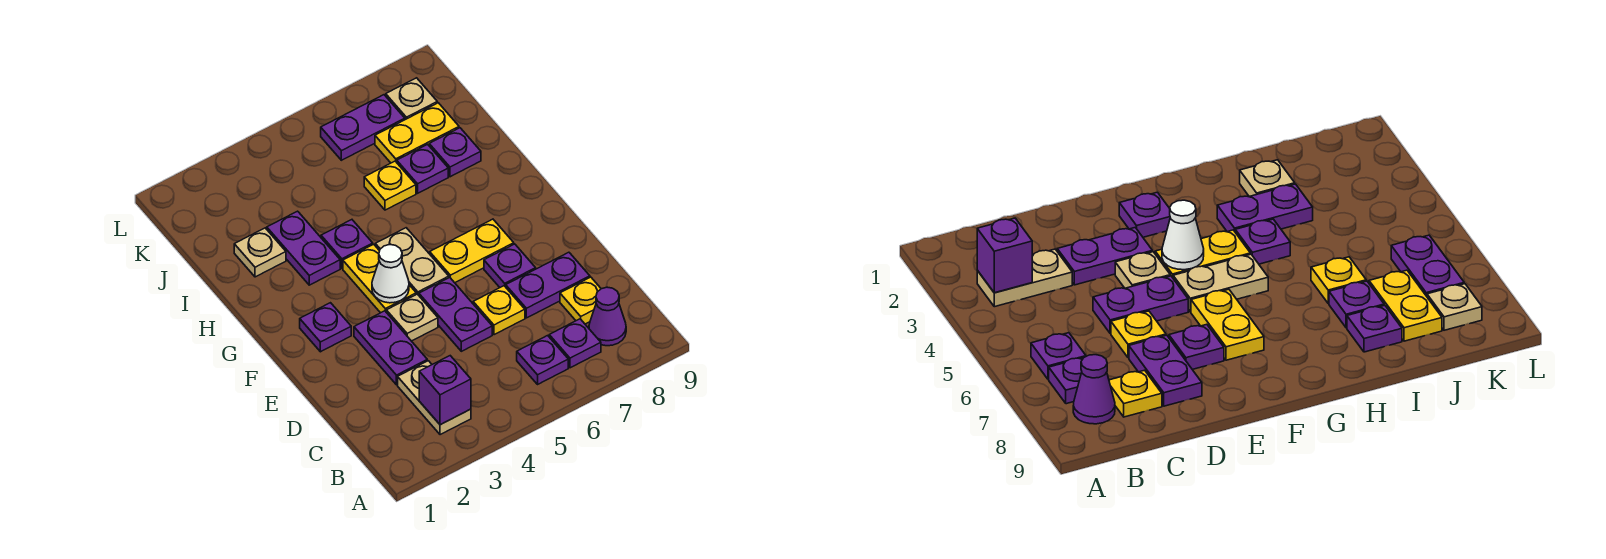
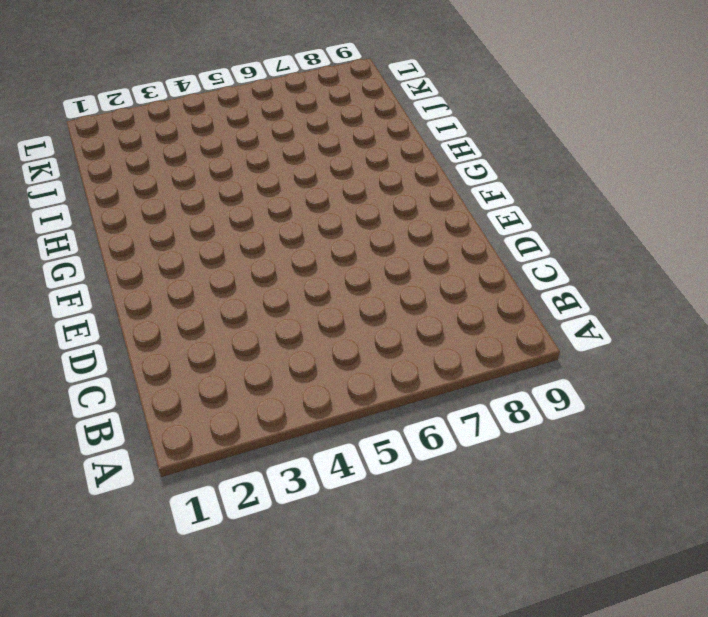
none -> tan 1x2 plate [398,361,471,435]
none -> purple 1x1 plate [517,336,568,384]
none -> purple 1x1 plate [549,319,601,368]

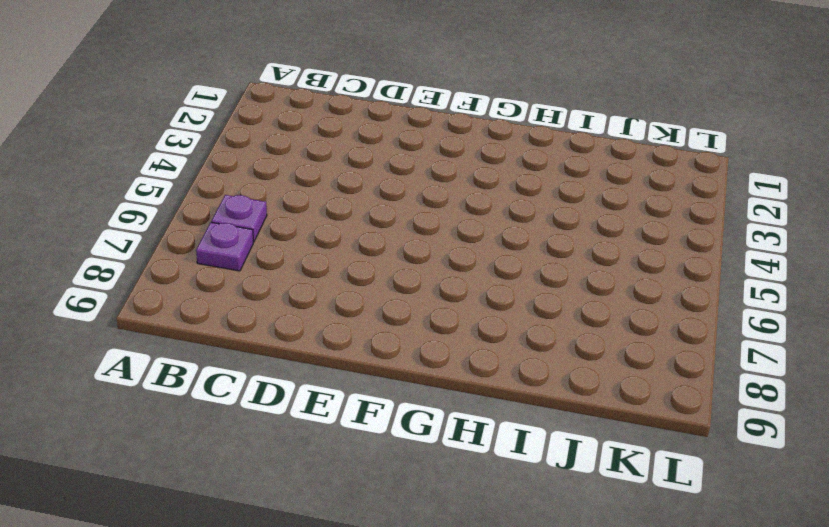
none -> tan 1x2 plate [398,361,471,435]
none -> purple 1x1 cone [589,287,626,346]
none -> yellow 1x1 plate [560,277,601,324]

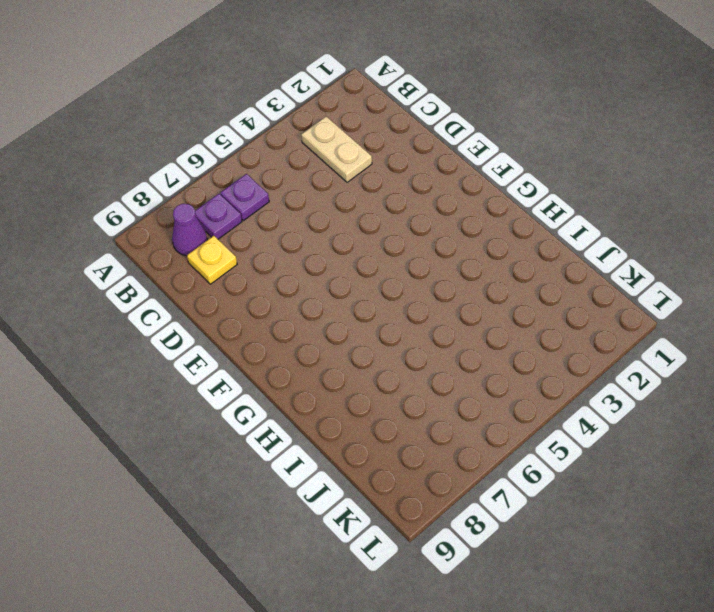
none -> purple 1x2 plate [354,311,427,385]
none -> purple 1x2 plate [419,278,492,351]
none -> yellow 1x1 plate [473,286,525,335]

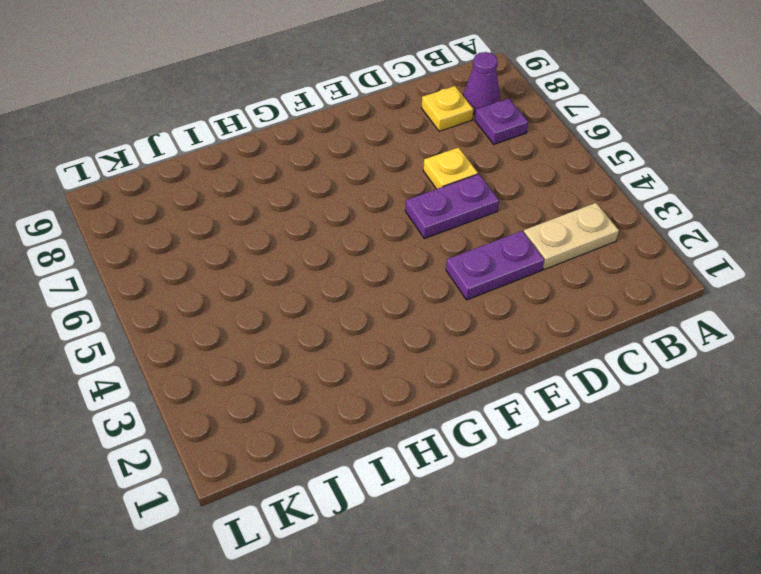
none -> purple 1x1 plate [517,336,568,384]
none -> purple 1x2 plate [506,252,590,318]
none -> tan 1x1 plate [386,294,438,341]

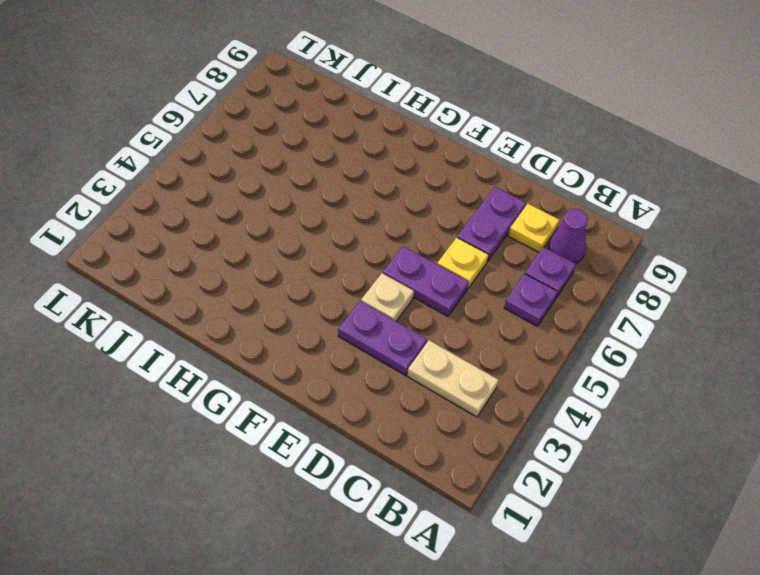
none -> purple 1x1 plate [484,244,536,287]
none -> purple 1x1 plate [300,303,351,352]
none -> yellow 1x2 plate [343,244,416,313]

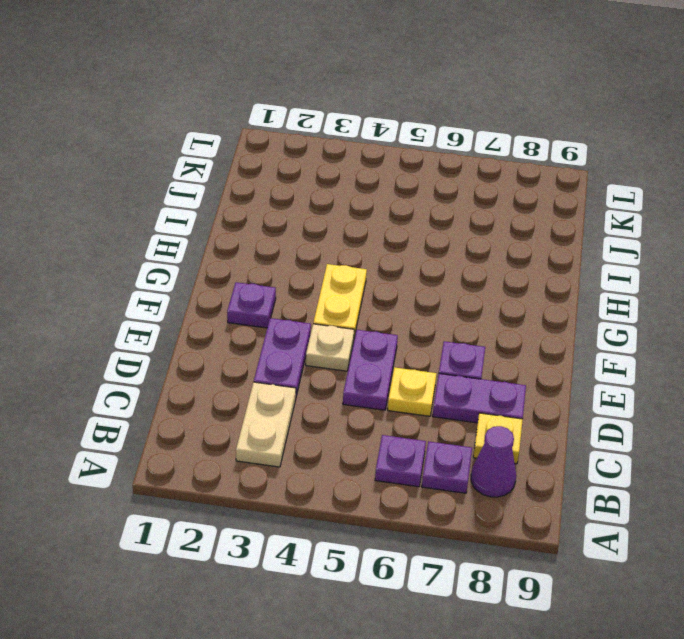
none -> tan 1x2 plate [375,228,449,295]
none -> yellow 1x2 plate [430,219,514,283]
none -> purple 1x2 plate [267,211,340,285]

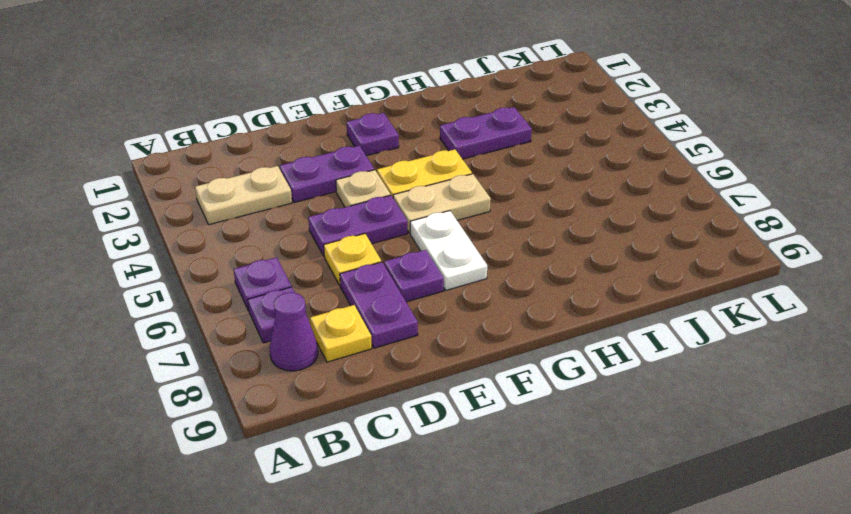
white 1x2 plate [410,211,487,290] -> yellow 1x2 plate [430,219,514,283]
none -> purple 1x1 plate [321,220,373,268]
none -> tan 1x1 plate [234,228,286,277]
none -> yellow 1x1 plate [364,161,416,210]

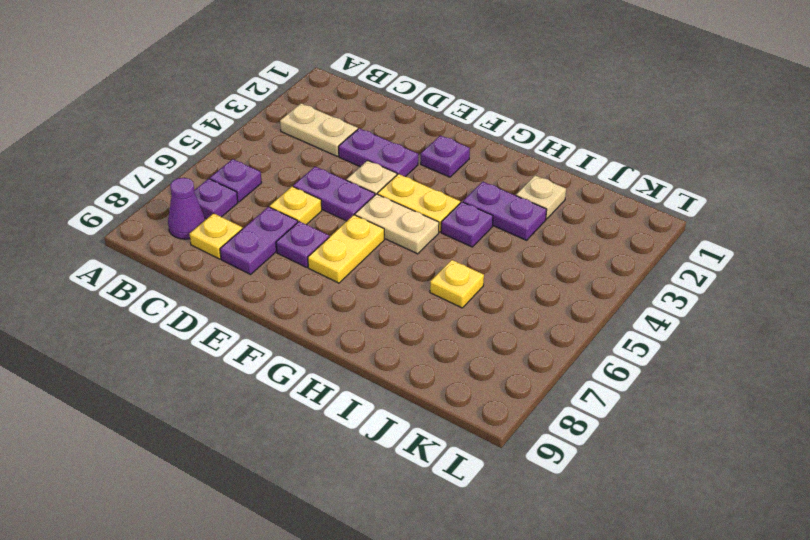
none -> purple 1x1 plate [397,144,448,193]
none -> purple 1x1 plate [429,128,481,177]
none -> yellow 1x2 plate [375,103,459,163]

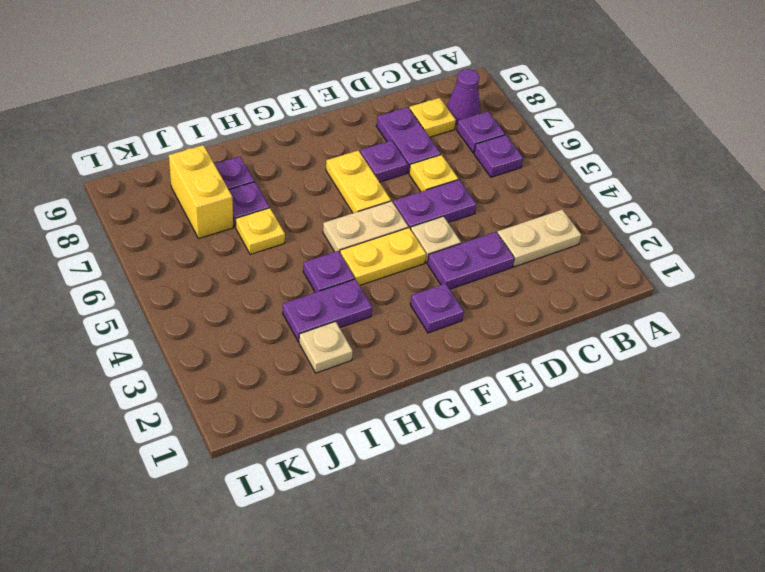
yellow 1x2 brick [169,145,233,239] -> yellow 1x2 plate [375,103,459,163]
none -> purple 1x2 plate [321,95,405,160]
none -> tan 1x1 plate [386,78,437,120]
none -> purple 1x1 brick [419,356,471,425]

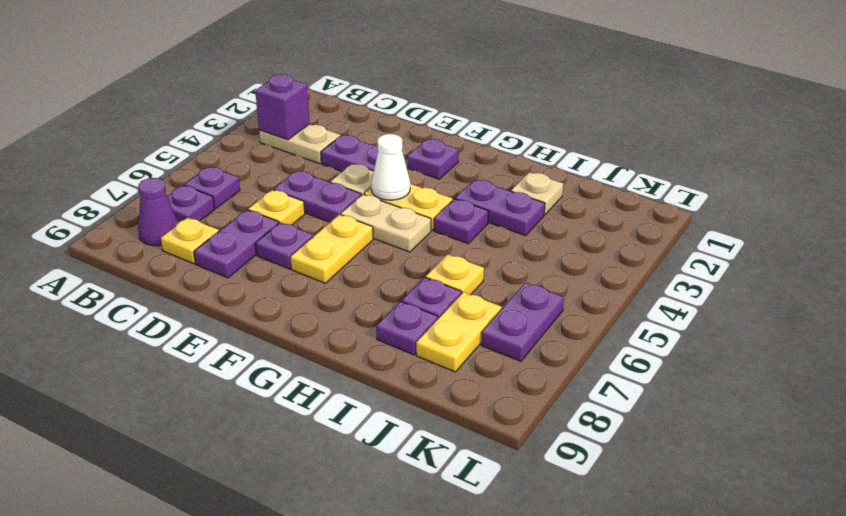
none -> tan 1x1 plate [386,78,437,120]

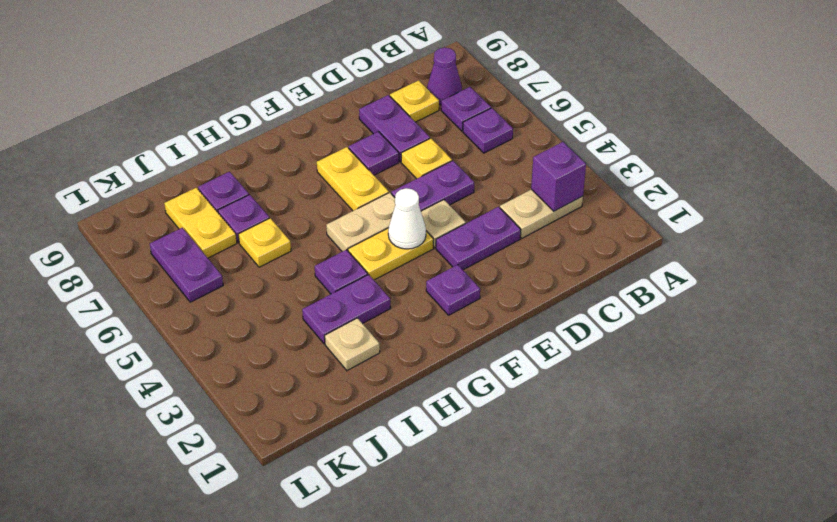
none -> tan 1x1 plate [386,78,437,120]

